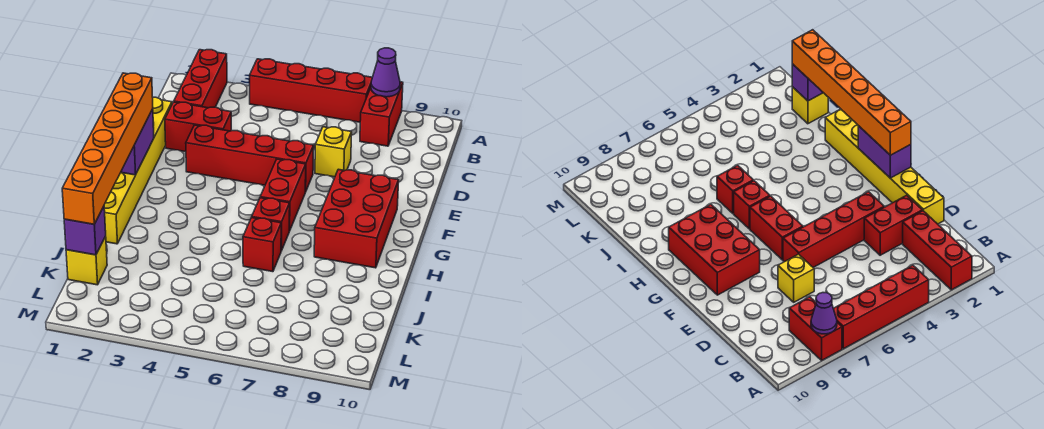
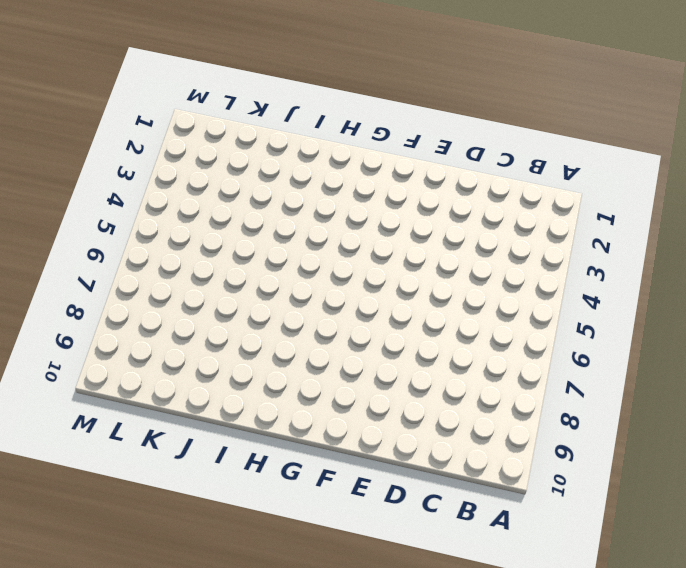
none -> red 1x3 brick [174,50,227,108]
none -> red 1x4 brick [250,59,372,122]
none -> red 1x2 brick [360,82,403,146]

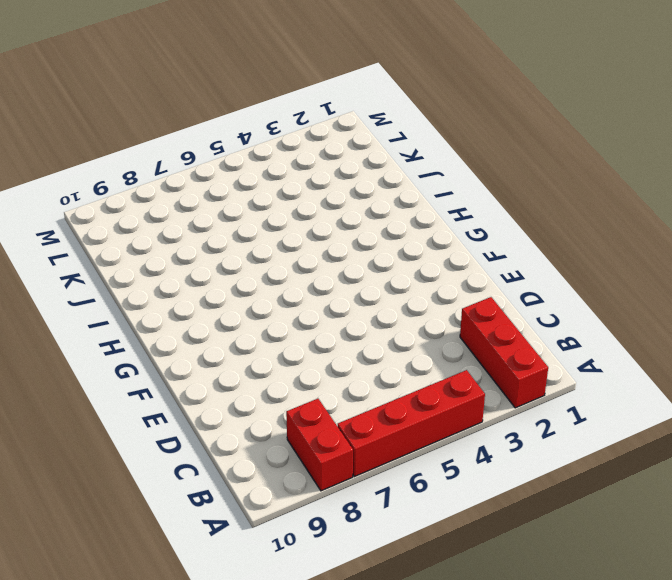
none -> yellow 1x6 brick [104,97,172,244]
none -> red 1x2 brick [165,102,231,152]
none -> yellow 1x1 brick [315,127,352,177]

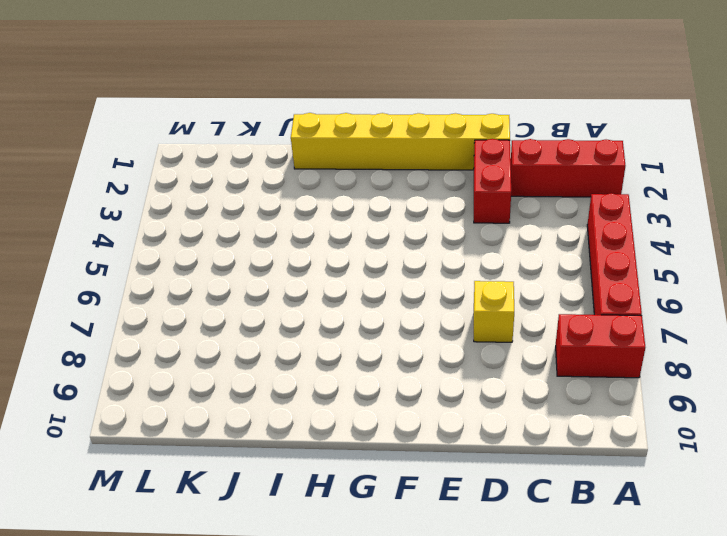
none -> red 1x4 brick [186,125,314,192]
none -> red 1x2 brick [260,159,306,231]
none -> red 2x3 brick [314,169,399,268]

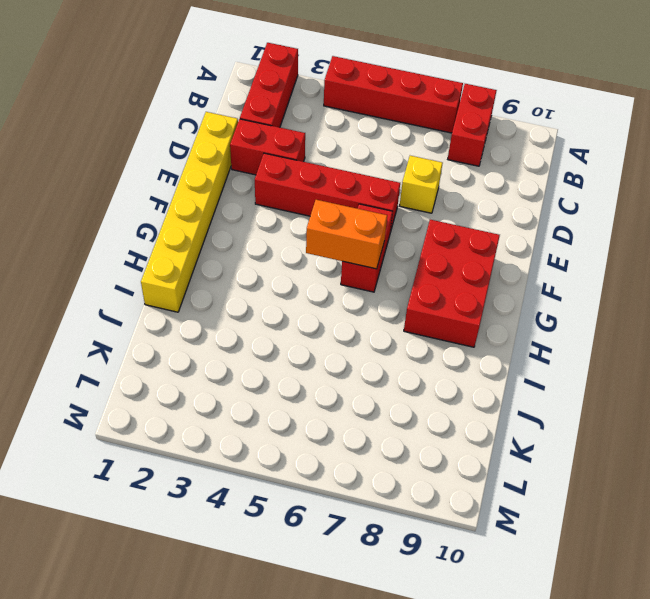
orange 1x2 brick [306,200,387,269] -> none
none -> red 1x1 brick [252,198,290,251]
none -> red 1x1 brick [243,218,281,272]
none -> yellow 1x1 brick [66,237,107,285]

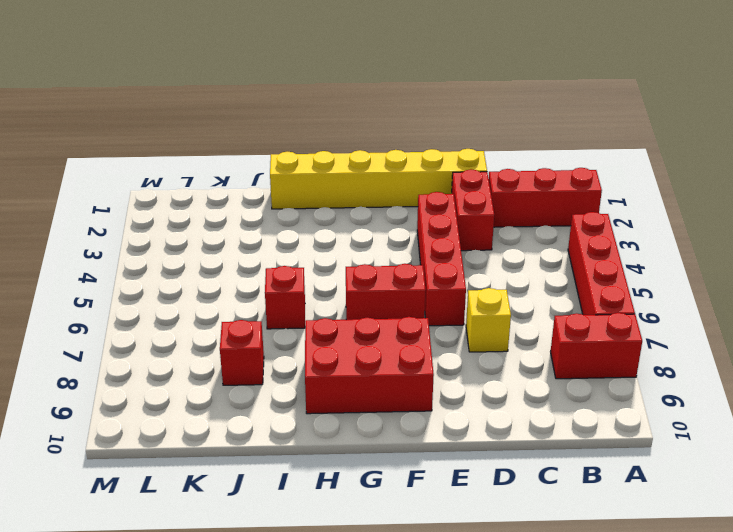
red 1x1 brick [220,320,264,385] -> red 1x1 brick moved to [252,198,290,251]
none -> yellow 1x1 brick [66,237,107,285]
none -> purple 1x1 cone [371,48,400,97]
none -> purple 1x2 brick [121,109,154,175]

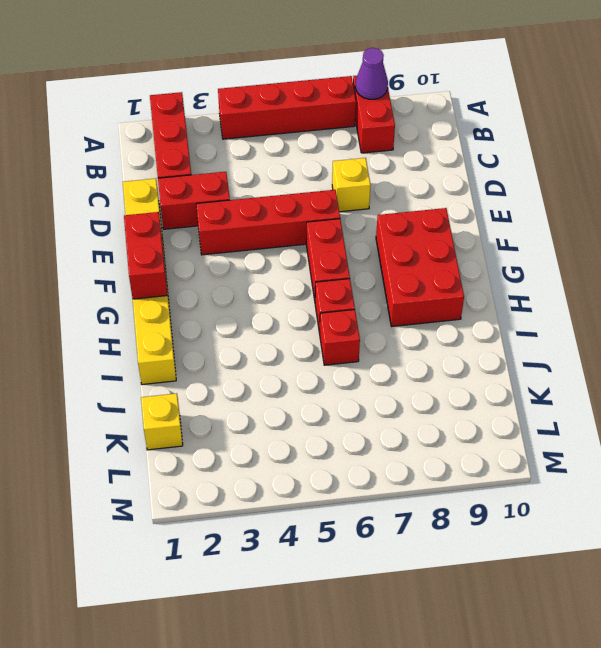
red 1x2 brick [124,212,168,299] -> purple 1x2 brick [121,109,154,175]
none -> purple 1x1 brick [64,206,106,255]
none -> orange 1x6 brick [62,73,153,224]

